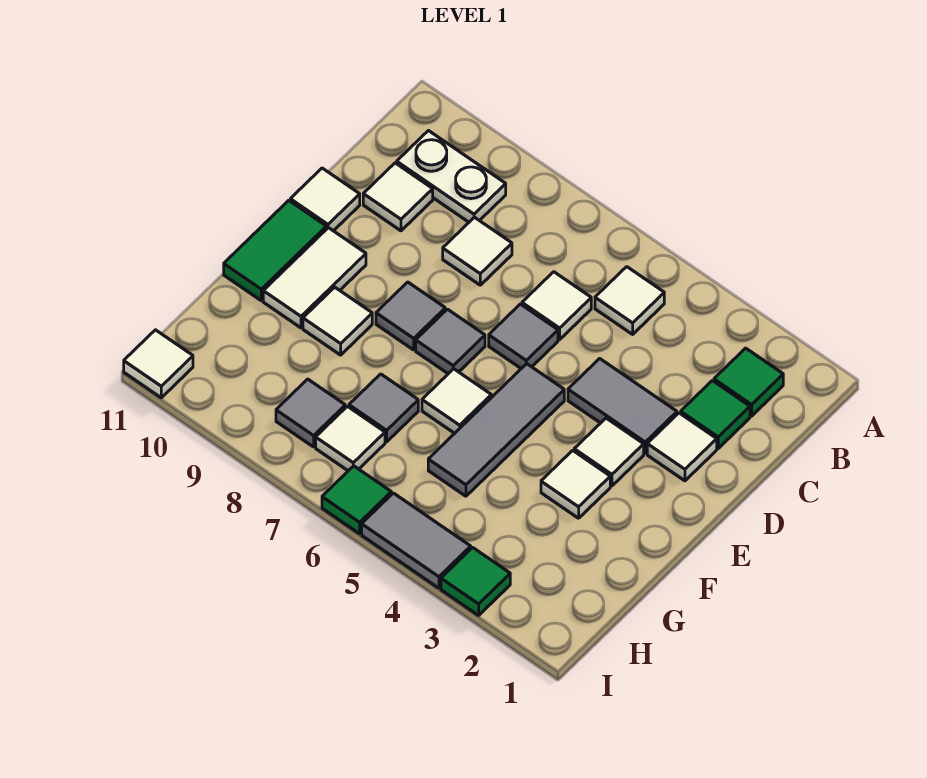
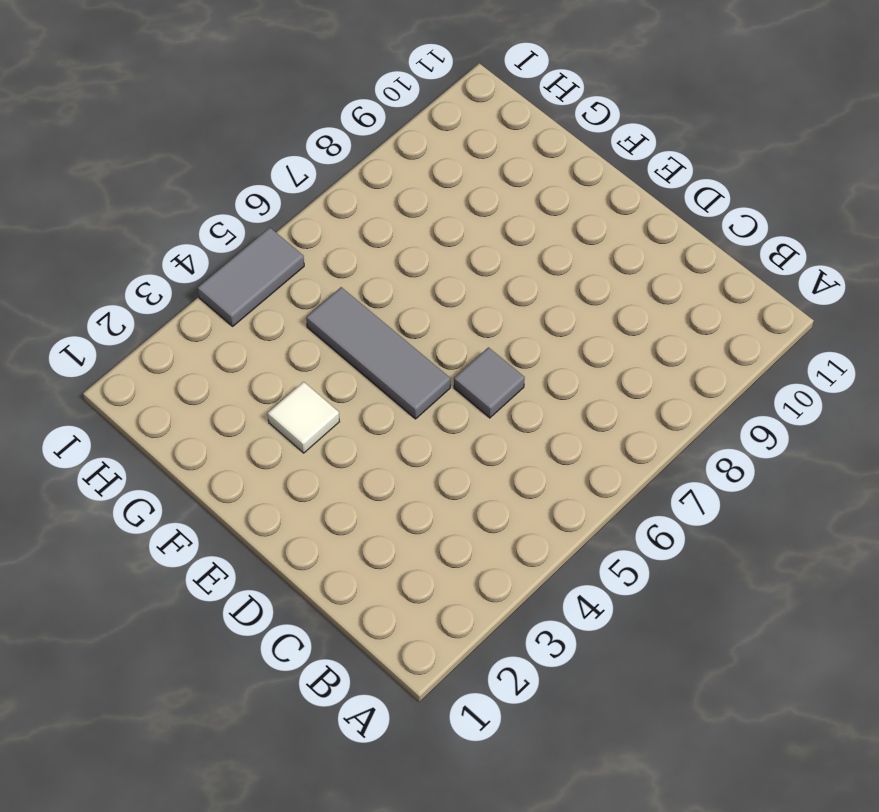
none -> green 1x1 tile [714,348,783,416]
none -> white 1x1 tile [595,267,664,334]
none -> white 1x2 plate [397,131,506,222]

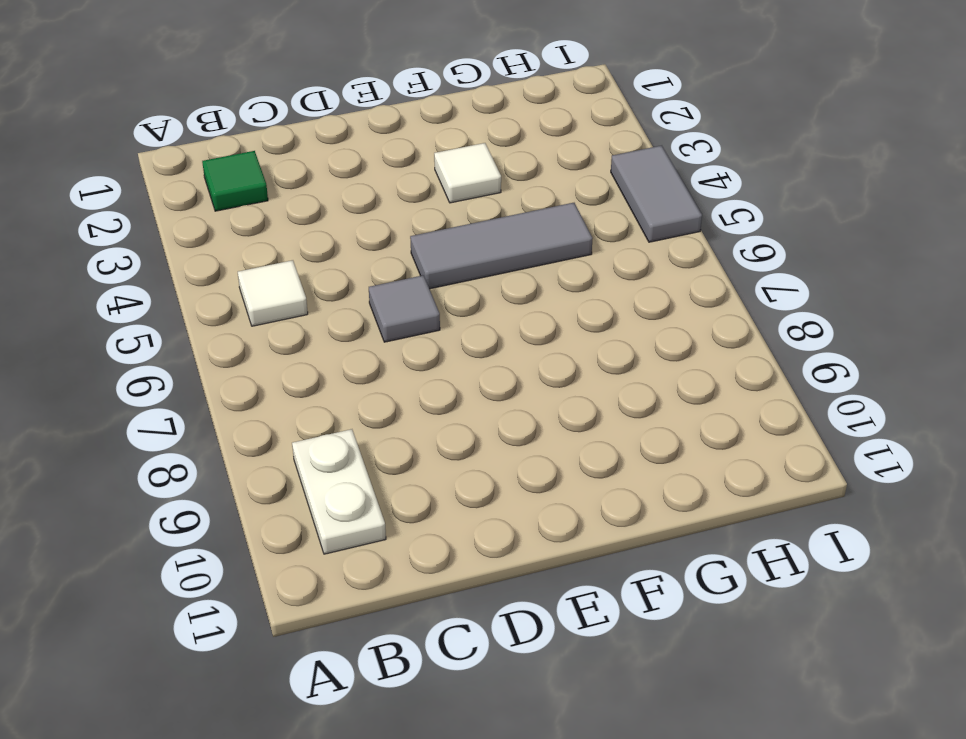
none -> green 1x1 tile [681,381,750,448]
none -> white 1x1 tile [522,272,591,340]
none -> white 1x1 tile [443,217,512,285]

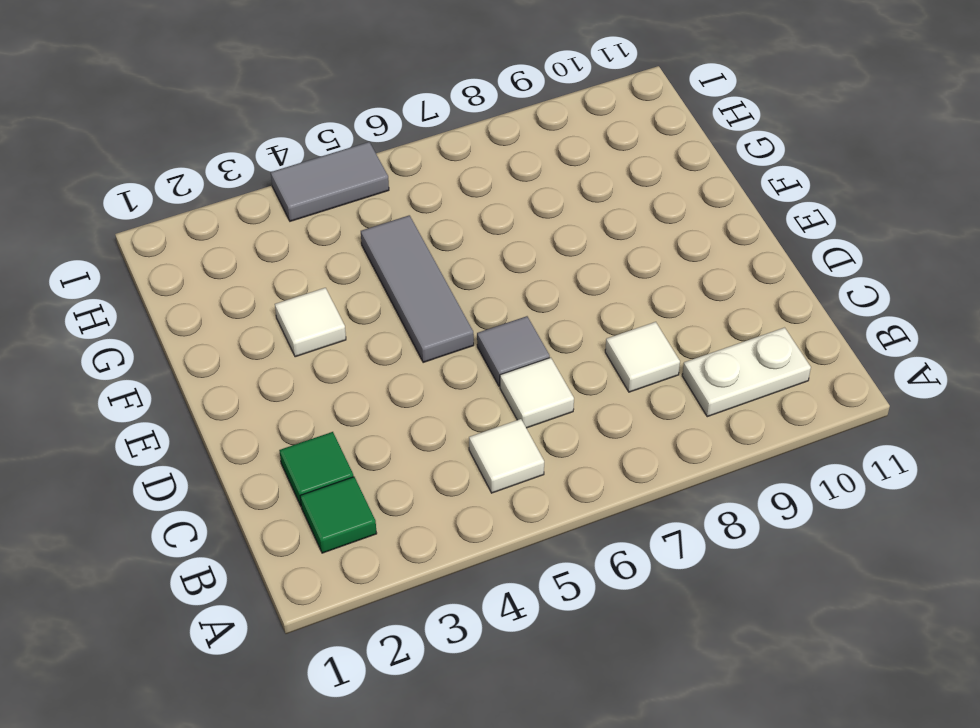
none -> white 1x1 tile [363,163,433,231]
none -> white 1x1 tile [647,413,717,481]
none -> grey 1x2 tile [568,358,677,453]

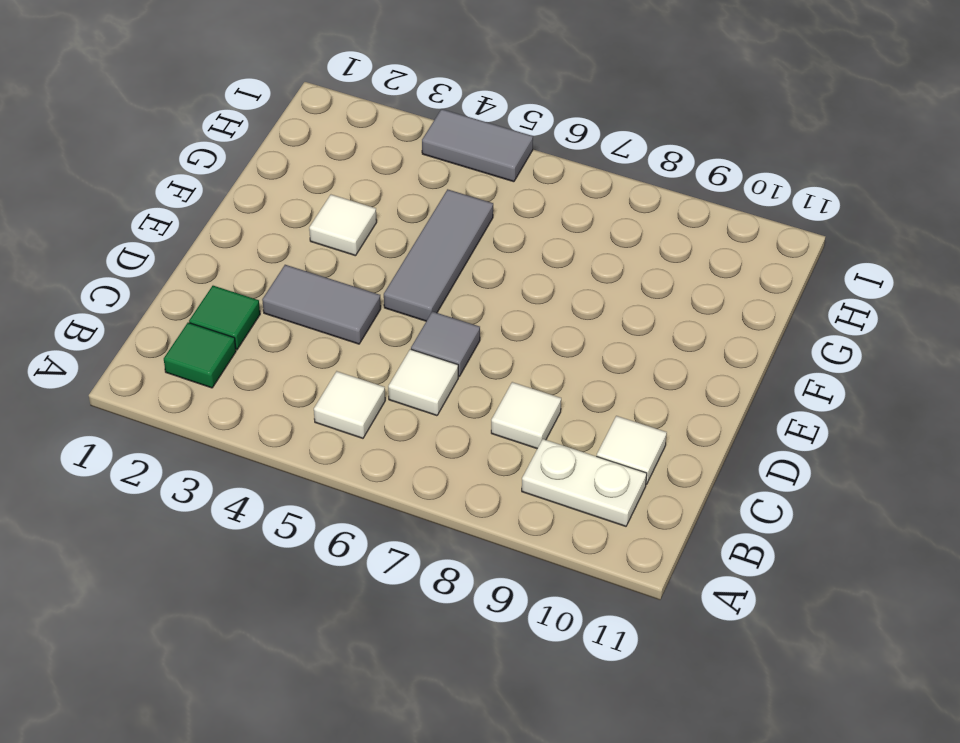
none -> white 1x1 tile [647,413,717,481]
none -> white 1x1 tile [290,168,360,231]
none -> white 1x1 tile [574,418,644,486]

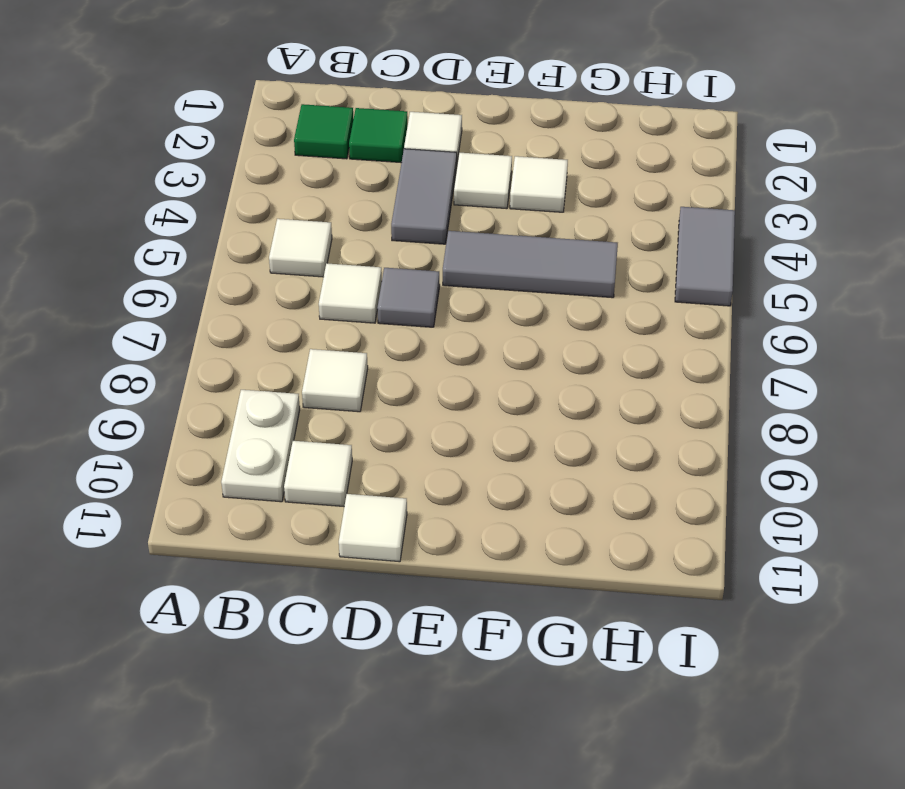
none -> grey 1x1 tile [416,309,485,374]
none -> grey 1x1 tile [376,282,445,350]
none -> white 1x2 tile [263,228,366,328]

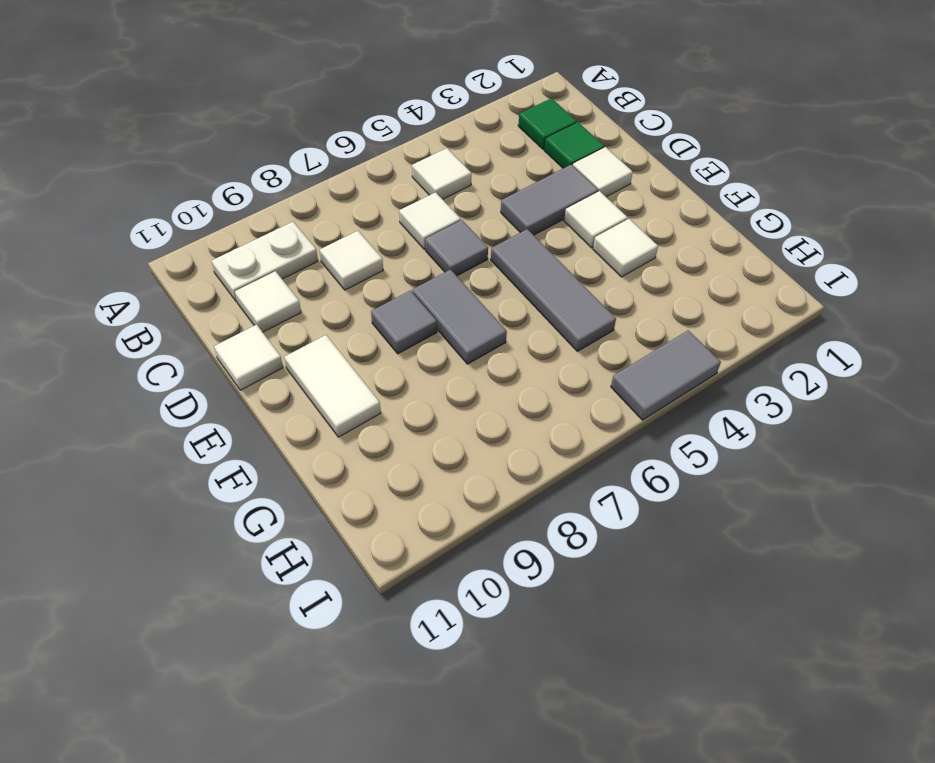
grey 1x2 tile [412,270,507,364] -> grey 1x1 tile [416,309,485,374]
none -> green 1x2 tile [224,200,326,301]
none -> white 1x1 tile [422,369,491,433]
none -> white 1x1 tile [303,287,372,355]

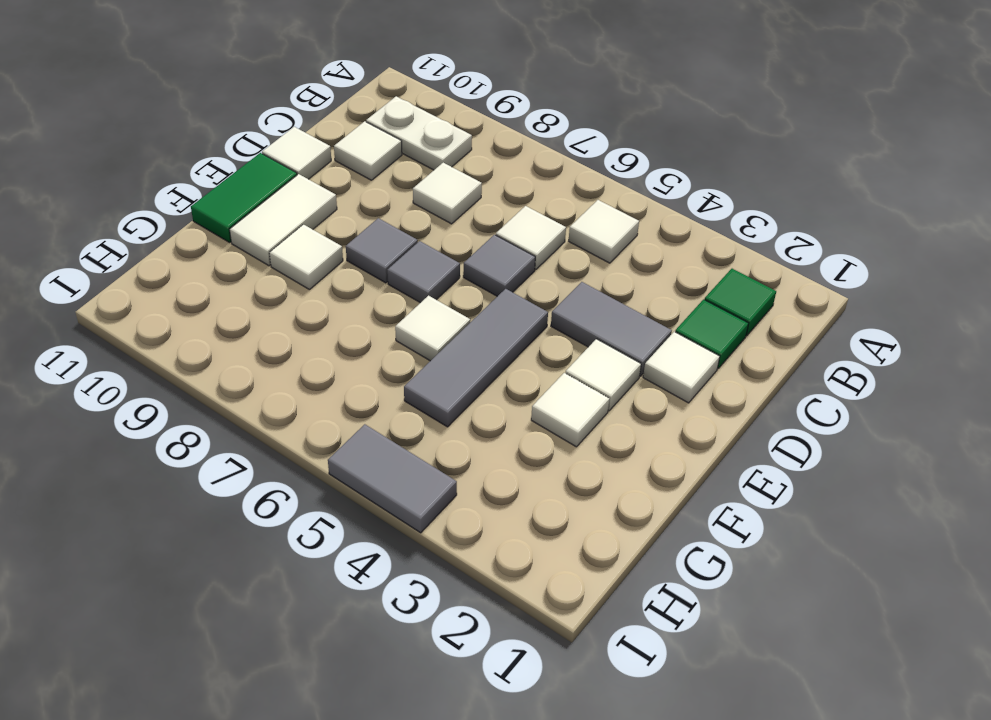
none -> grey 1x1 tile [349,374,418,442]
none -> white 1x1 tile [316,406,385,471]
none -> grey 1x1 tile [276,379,345,447]

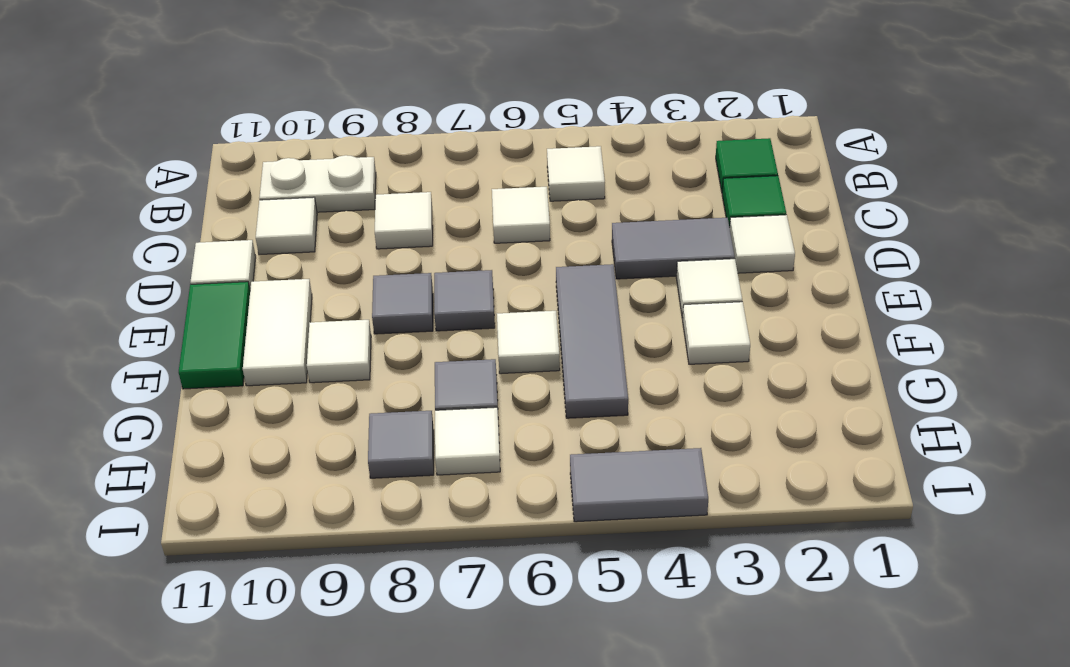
none -> grey 1x1 tile [489,304,558,369]
none -> green 1x1 tile [441,547,510,615]
none -> green 1x1 tile [322,466,391,534]

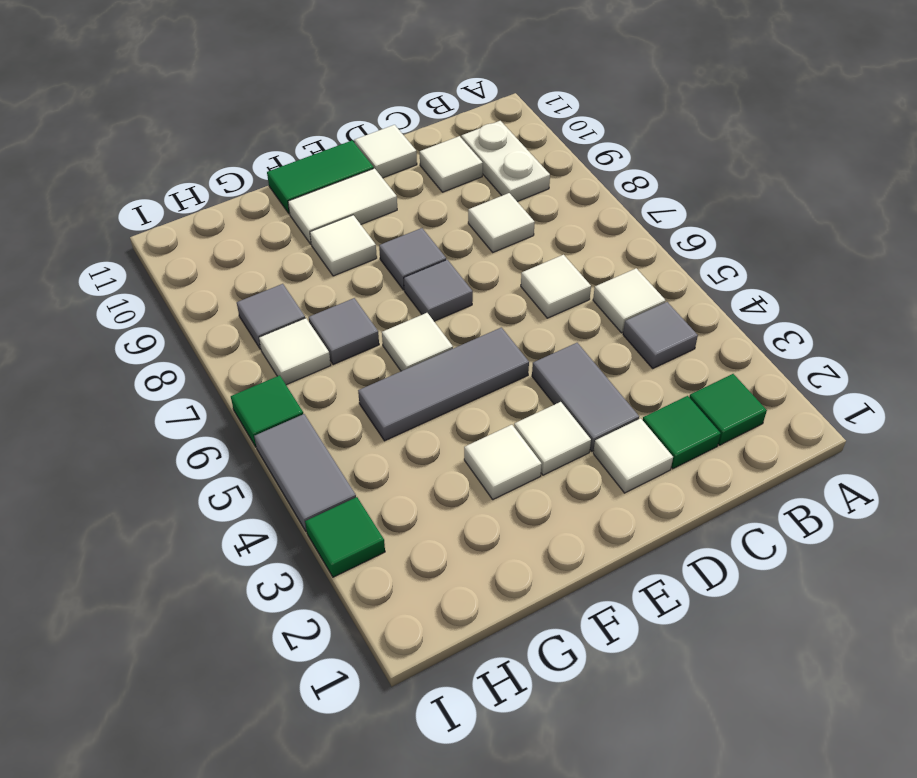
grey 1x1 tile [623,302,698,368] -> grey 1x1 tile moved to [489,304,558,369]
none -> white 1x1 tile [124,330,193,398]

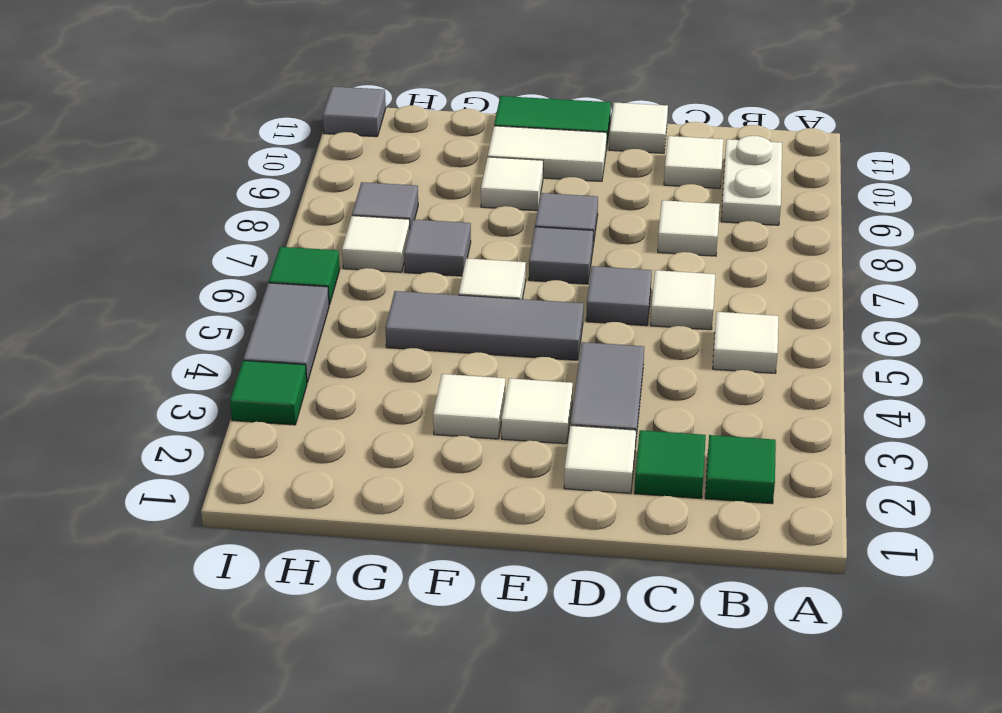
grey 1x1 tile [323,87,386,137] -> white 1x1 tile [124,330,193,398]

